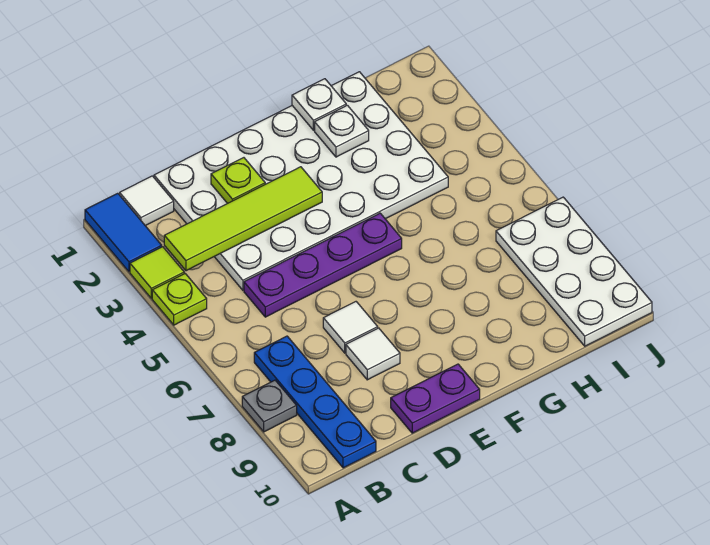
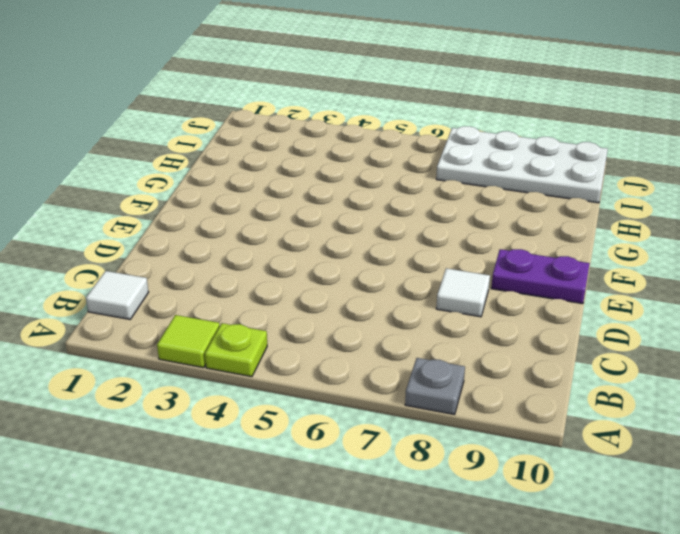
purple 1x2 plate [491,249,590,304] -> purple 1x2 plate turned to [391,364,480,433]
none -> blue 1x2 tile [85,193,162,272]
none -> blue 1x4 plate [254,336,376,468]
none -> white 4x6 plate [154,72,448,290]

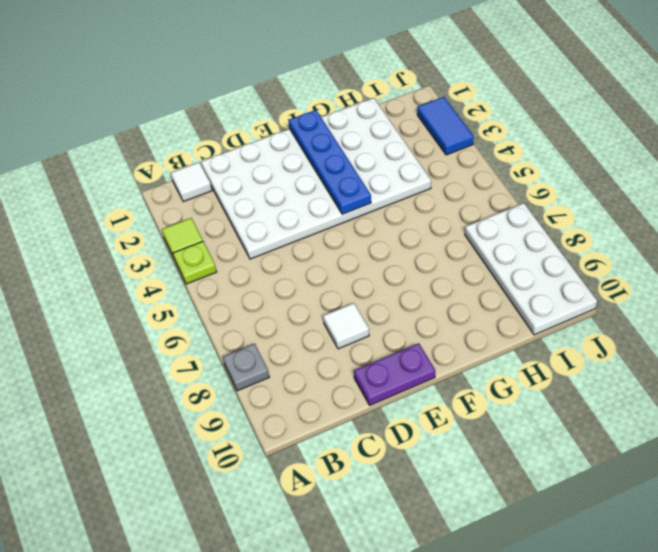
blue 1x4 plate [289,110,371,214] -> blue 1x4 plate moved to [254,336,376,468]
blue 1x2 tile [417,97,474,155] -> blue 1x2 tile moved to [85,193,162,272]
none -> purple 1x4 plate [244,213,402,317]
none -> white 1x1 tile [323,302,378,353]
none -> lime 1x4 tile [164,167,322,271]

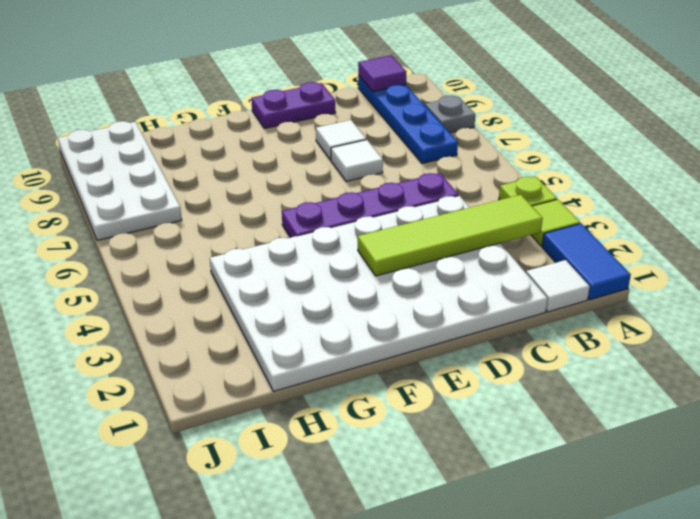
purple 1x1 tile [358,55,406,92] -> none
none -> lime 1x1 plate [211,158,265,204]
none -> white 1x1 plate [292,79,346,130]
none -> white 1x1 plate [315,105,369,157]

